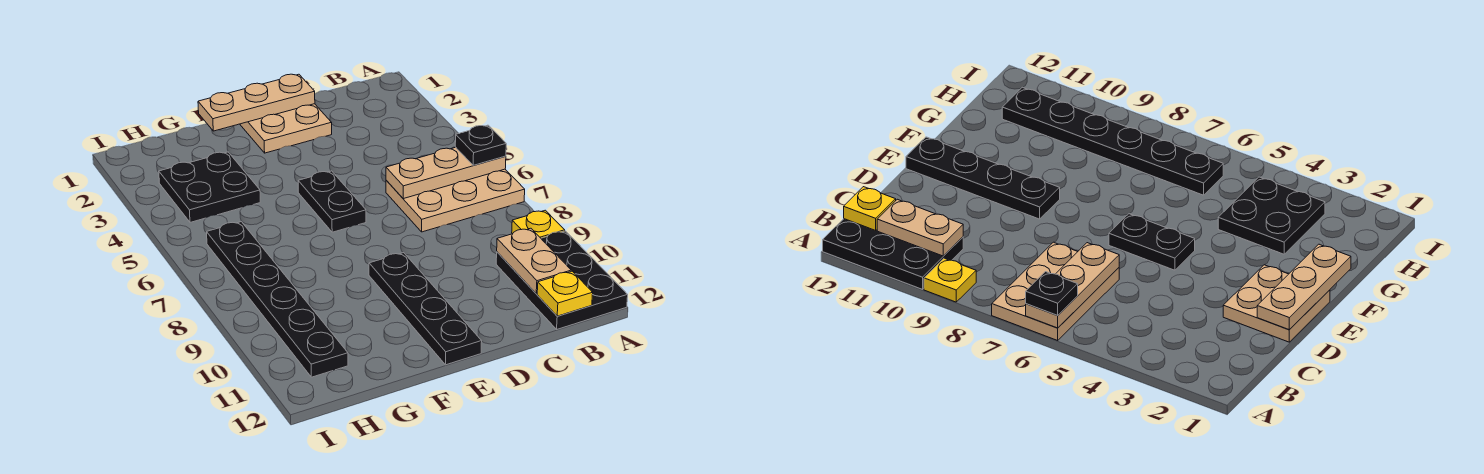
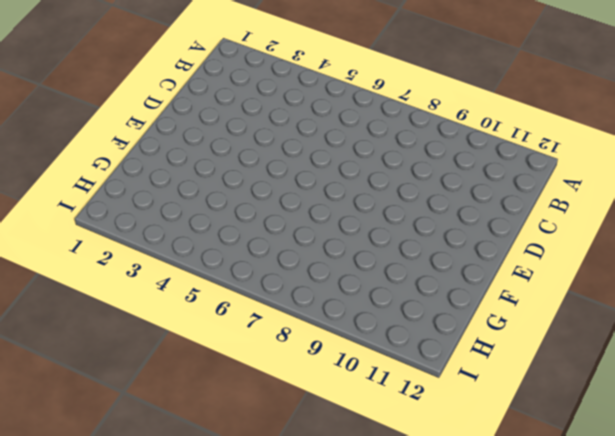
none -> tan 2x3 plate [386,169,525,232]
none -> yellow 1x1 plate [512,210,565,238]
none -> black 2x3 plate [496,231,628,329]

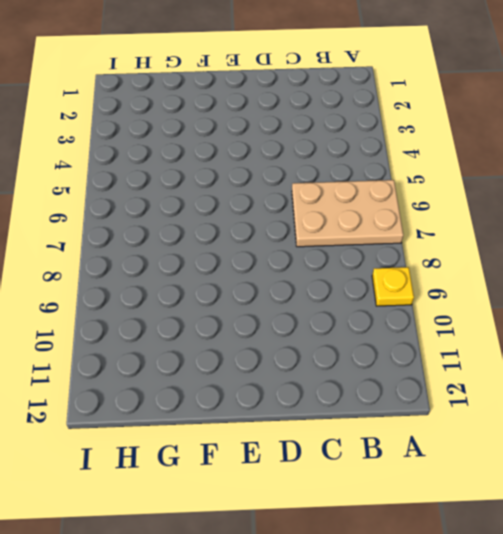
none -> black 2x3 plate [496,231,628,329]
none -> tan 2x2 plate [240,104,332,153]
none -> black 1x2 plate [298,171,366,232]

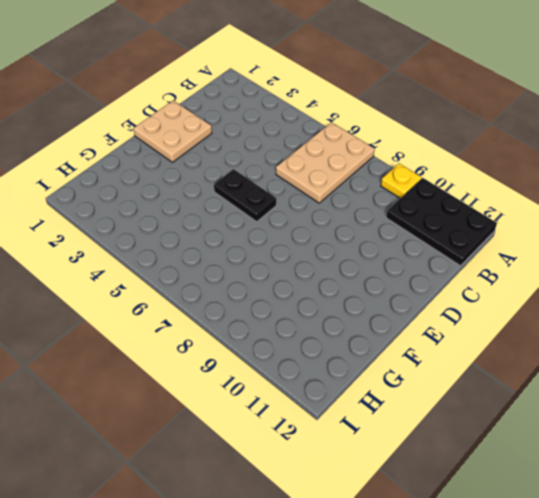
none -> black 1x4 plate [369,253,482,365]
none -> black 2x2 plate [159,152,260,222]
none -> black 1x6 plate [207,222,348,377]

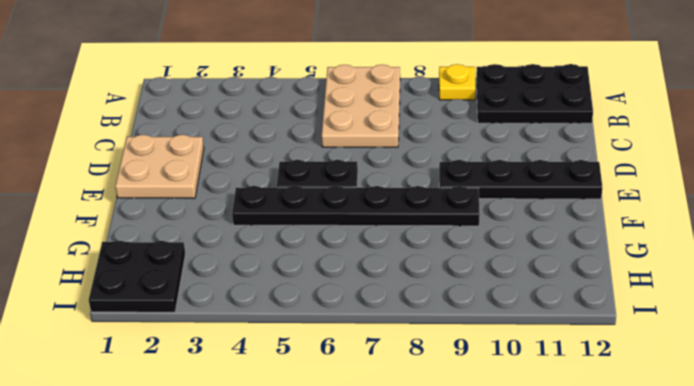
black 1x6 plate [232,186,480,226] -> black 1x6 plate moved to [207,222,348,377]
black 2x2 plate [89,241,185,312] -> black 2x2 plate moved to [159,152,260,222]
none -> tan 1x3 plate [386,147,506,199]
none -> tan 1x2 plate [497,228,571,294]
none -> yellow 1x1 plate [537,271,593,316]

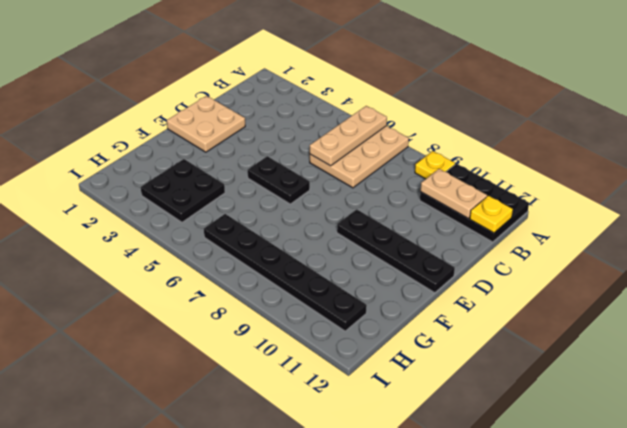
none -> tan 1x3 plate [198,74,315,131]
none -> black 1x1 plate [455,125,506,165]

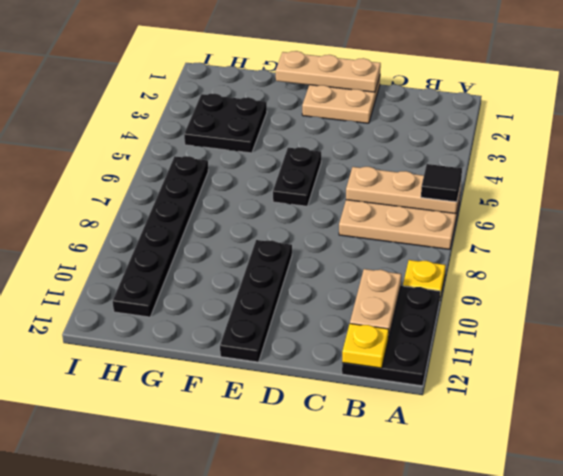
black 1x1 tile [421,164,462,202] -> black 1x1 plate [455,125,506,165]

